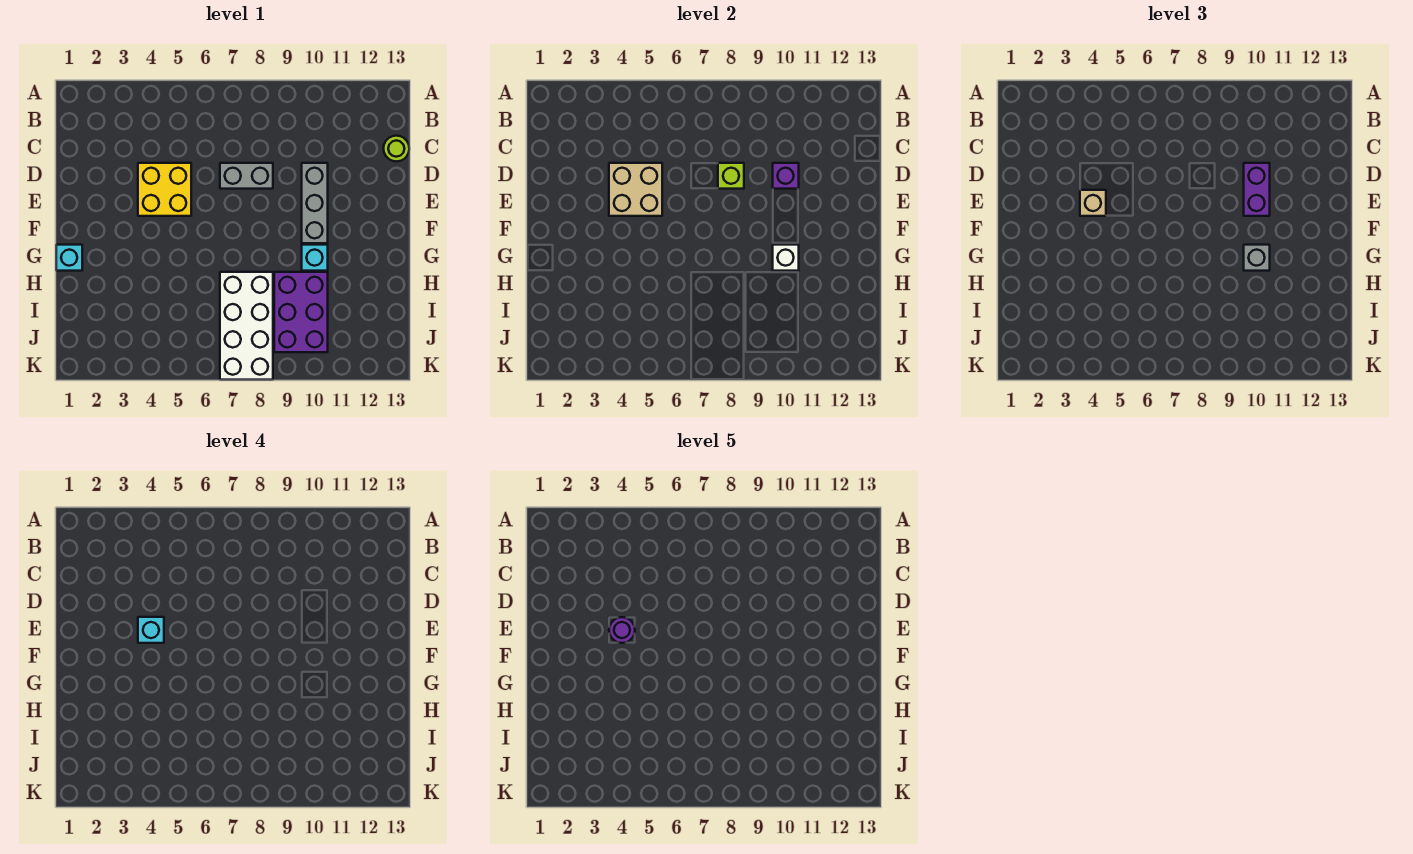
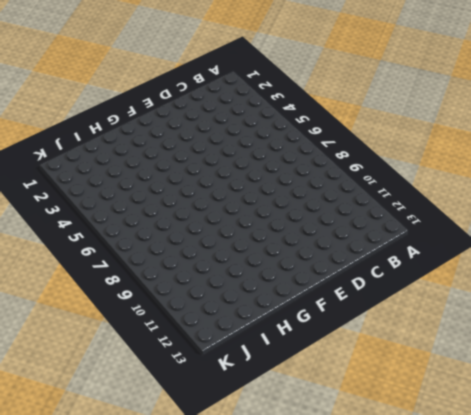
none -> lime 1x1 round brick [383,136,409,162]
none -> yellow 2x2 brick [138,163,191,216]
none -> grey 1x2 brick [220,163,273,189]

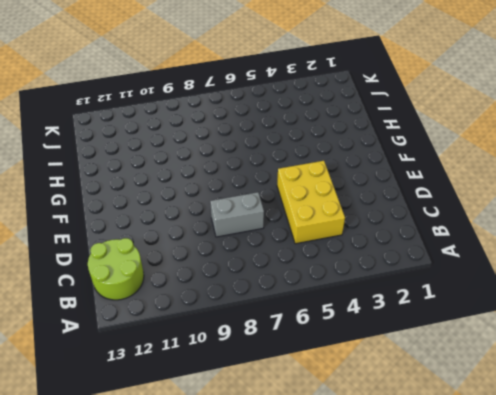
lime 2x2 round brick [88,238,144,300] -> lime 1x1 round brick [383,136,409,162]
yellow 2x3 brick [277,161,345,244] -> yellow 2x2 brick [138,163,191,216]
none -> grey 1x3 brick [302,163,328,243]
none -> cyan 1x1 brick [56,245,82,271]
none -> cyan 1x1 brick [302,245,328,271]

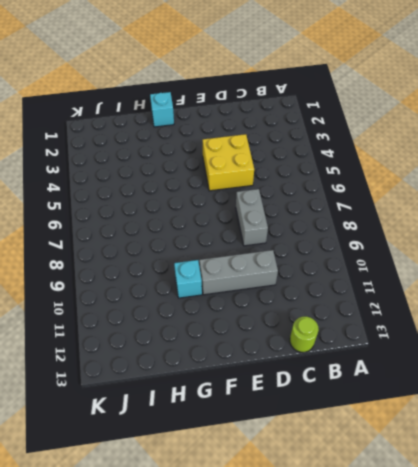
none -> white 2x4 brick [220,272,273,380]
none -> purple 2x3 brick [274,272,328,352]
none -> tan 2x2 brick [609,163,662,216]

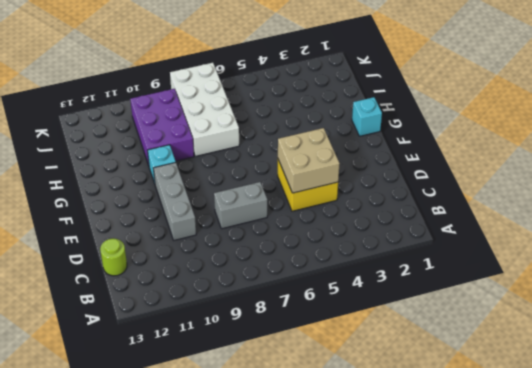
none -> lime 1x1 brick [718,163,744,189]
none -> purple 1x1 brick [773,163,799,189]
none -> white 1x1 brick [773,245,799,271]

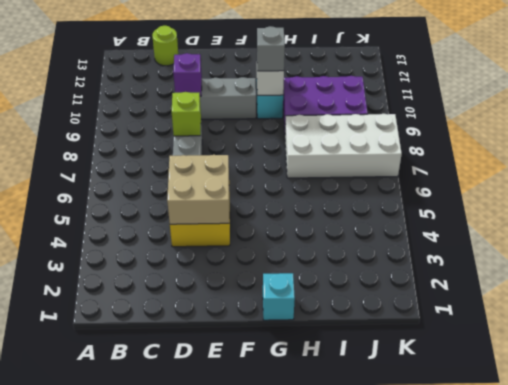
none -> purple 1x2 brick [1244,163,1270,216]
none -> tan 1x1 brick [1080,190,1106,216]
none -> cyan 1x1 brick [138,617,164,643]

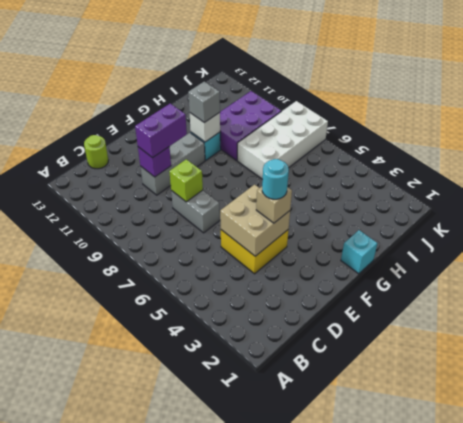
cyan 1x1 round brick [262,159,289,199] -> cyan 1x1 brick [138,617,164,643]
none -> purple 1x1 round brick [609,617,635,643]

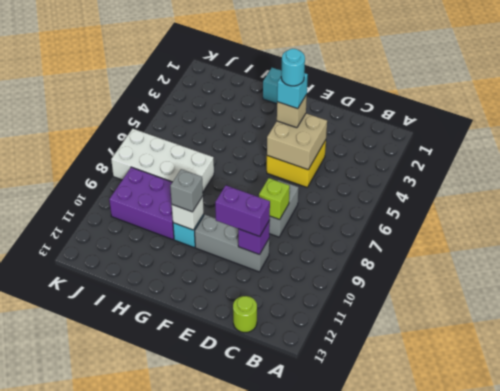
cyan 1x1 round brick [281,49,305,86] -> purple 1x1 round brick [609,617,635,643]

